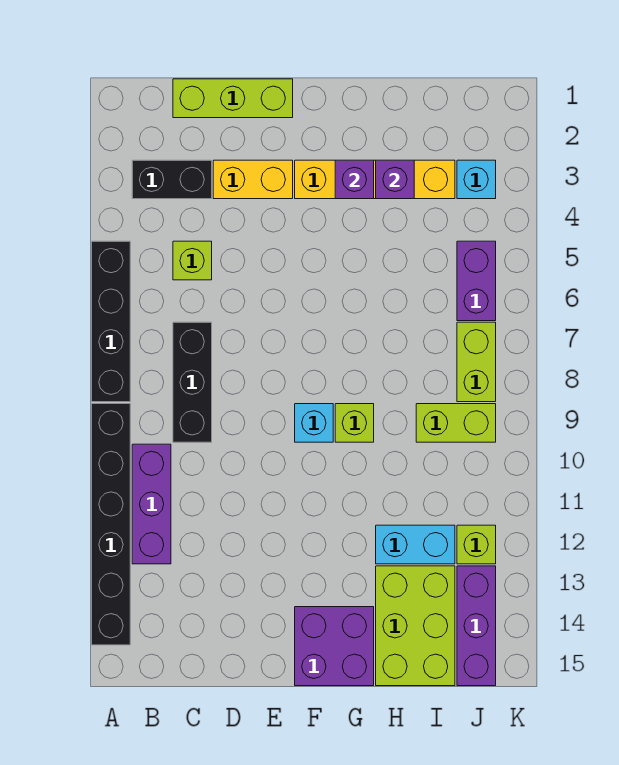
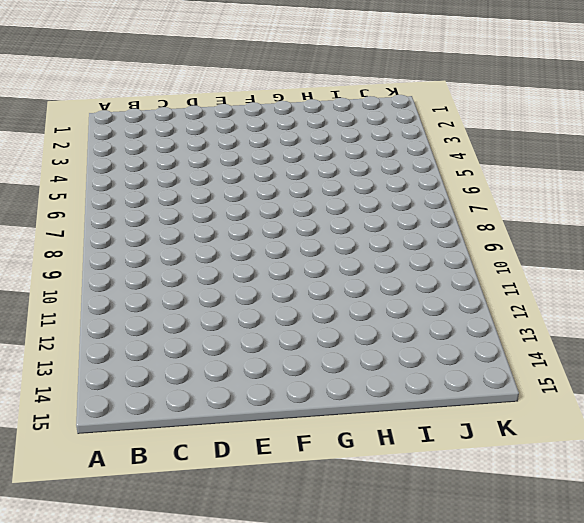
none -> black 1x4 brick [92,241,130,402]
none -> black 1x6 brick [92,404,130,645]
none -> black 1x2 brick [132,160,212,199]

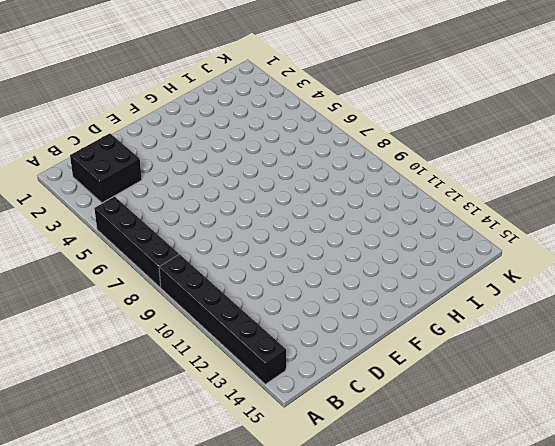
black 2x2 brick [70,133,142,203] -> black 1x2 brick [132,160,212,199]
none -> purple 1x3 brick [132,444,171,564]
none -> lime 1x3 brick [173,79,293,118]
none -> lime 1x1 brick [173,241,212,280]

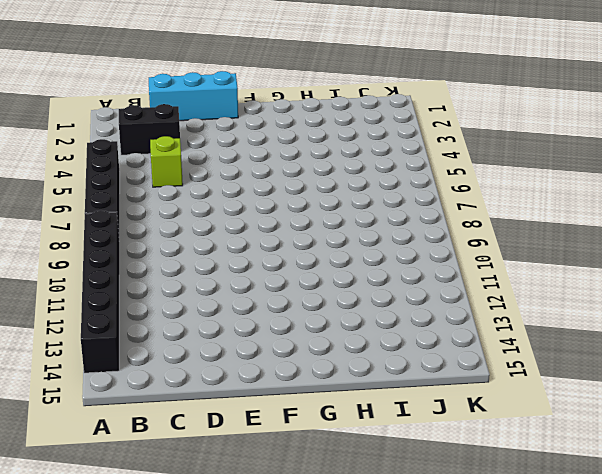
cyan 1x3 brick [149,71,238,121] -> lime 1x3 brick [173,79,293,118]
none -> purple 1x3 brick [132,444,171,564]
none -> black 1x3 brick [173,322,212,442]
none -> yellow 1x2 brick [213,160,293,199]

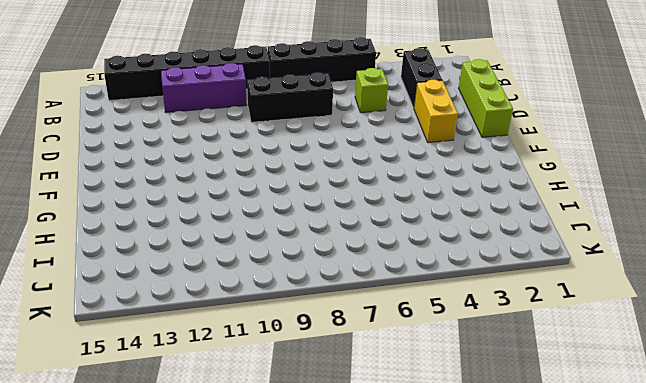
none -> yellow 1x4 brick [295,160,455,199]
none -> cyan 1x1 brick [295,404,333,442]
none -> purple 2x2 brick [295,607,374,686]

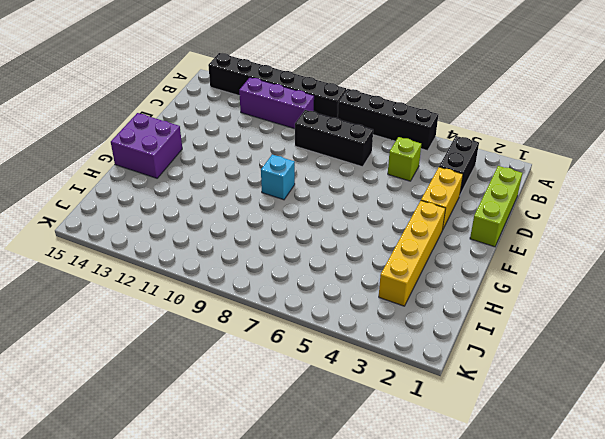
none -> lime 1x1 brick [335,404,374,442]
none -> cyan 1x2 brick [376,525,455,564]
none -> lime 2x3 brick [376,566,455,686]

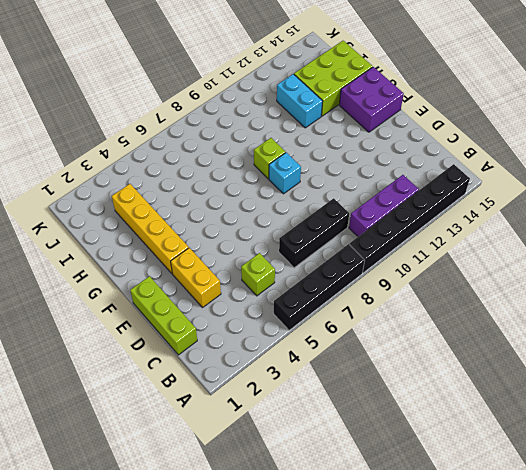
none -> black 1x2 brick [132,160,212,199]
none -> lime 1x2 brick [416,404,496,442]
none -> cyan 1x1 brick [457,160,496,199]

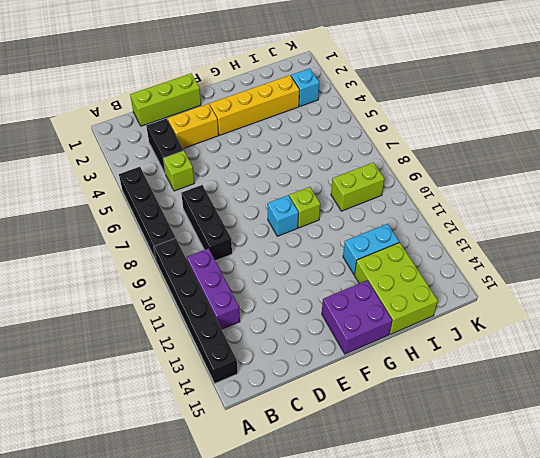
black 1x2 brick [146,118,184,174] -> black 1x2 brick turned to [132,160,212,199]
none -> purple 1x2 brick [457,241,496,321]
none -> lime 1x2 brick [457,322,496,402]
none -> lime 1x1 brick [457,525,496,564]

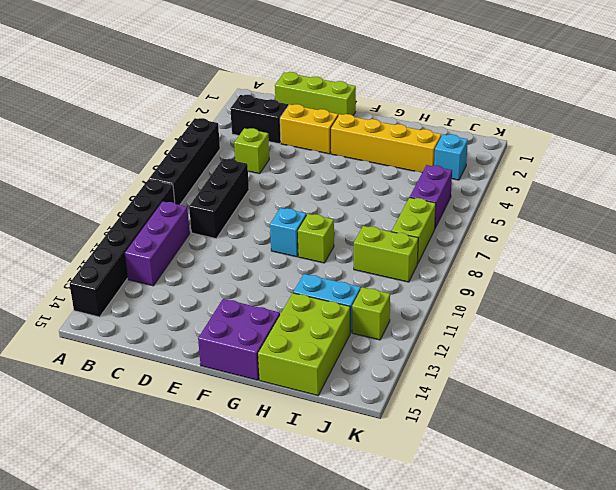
none -> purple 1x3 brick [457,566,496,686]
none -> purple 1x1 brick [335,160,374,199]
none -> purple 1x1 brick [376,160,414,199]

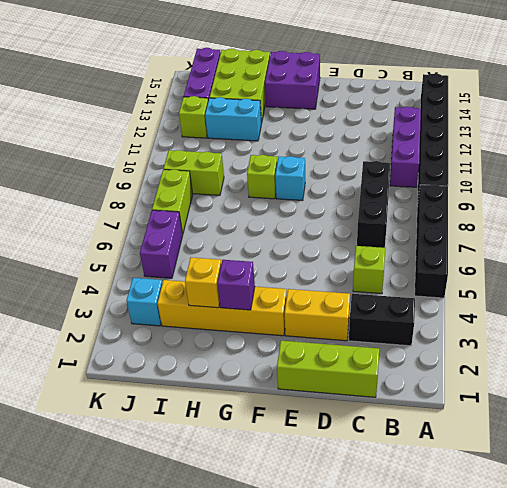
yellow 1x1 brick [185,257,221,308] -> purple 1x1 brick [376,160,414,199]

